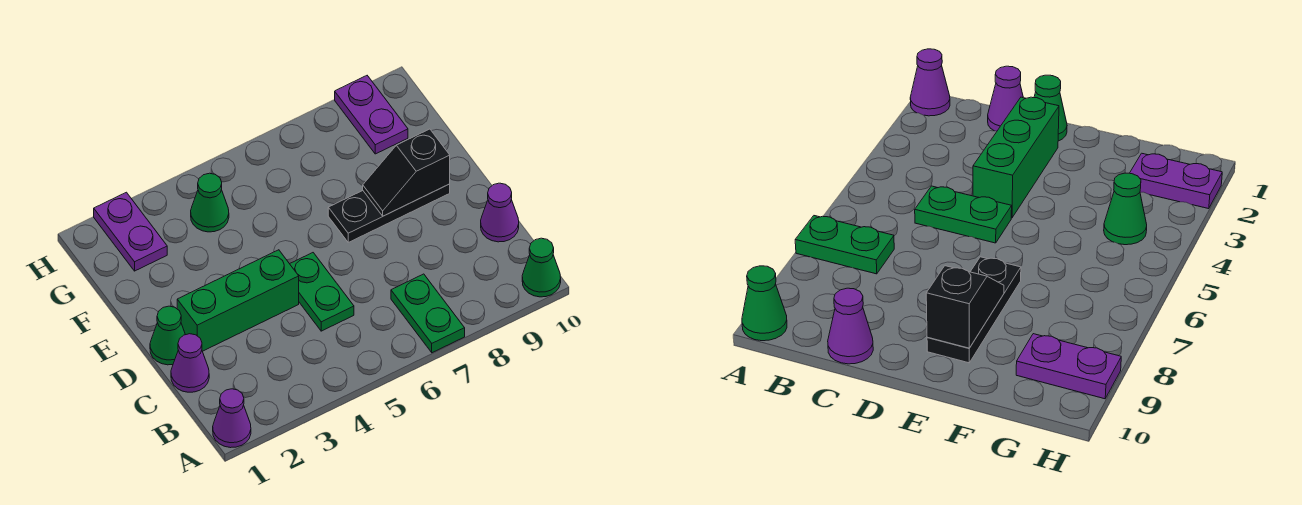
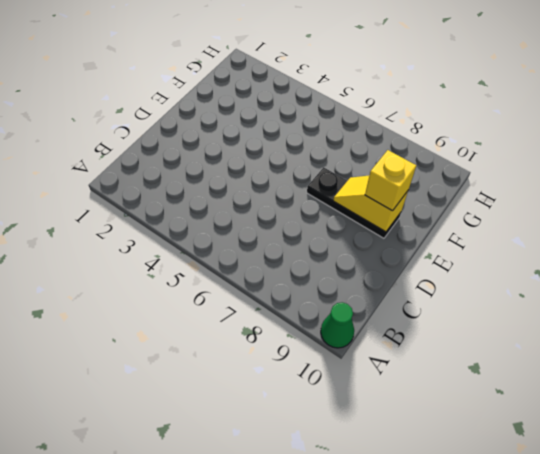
yellow 1x2 slope [333,176,408,232] -> black 1x2 slope [363,129,450,216]
yellow 1x1 brick [365,150,416,211] -> none
none -> purple 1x1 cone [213,389,251,448]
none -> green 1x2 plate [391,274,465,353]
none -> purple 1x1 cone [171,334,209,392]

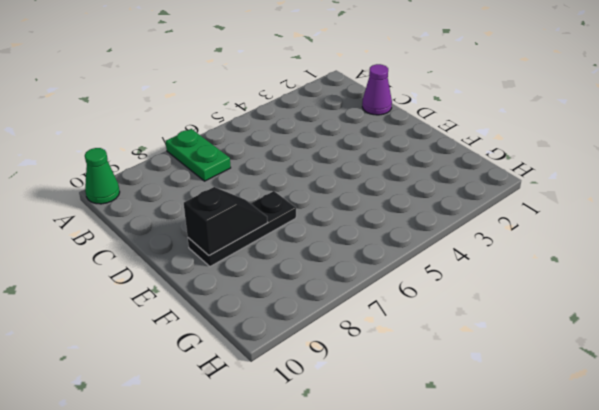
none -> purple 1x1 cone [213,389,251,448]
none -> green 1x2 plate [290,253,354,331]
none -> purple 1x1 cone [481,183,519,242]

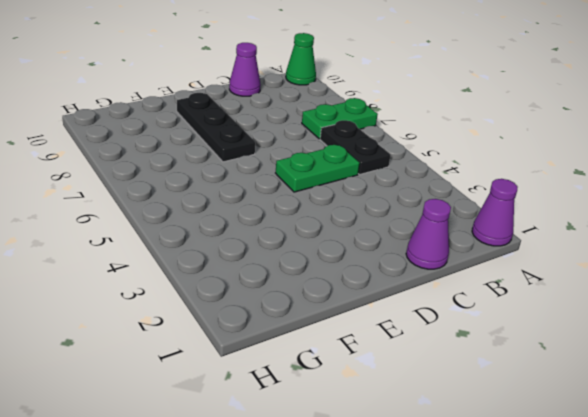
black 1x2 plate [320,120,390,175] -> none
none -> green 1x1 cone [150,306,185,365]
none -> green 1x3 brick [177,250,299,351]
none -> purple 1x2 plate [94,192,167,271]

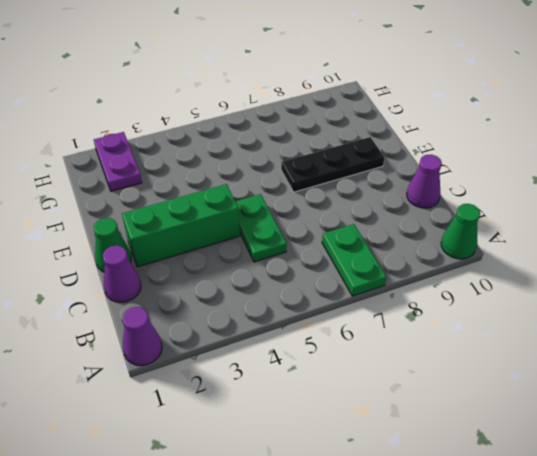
none -> green 1x1 cone [191,173,229,232]
none -> purple 1x2 plate [335,76,408,154]
none -> black 1x2 slope [363,129,450,216]

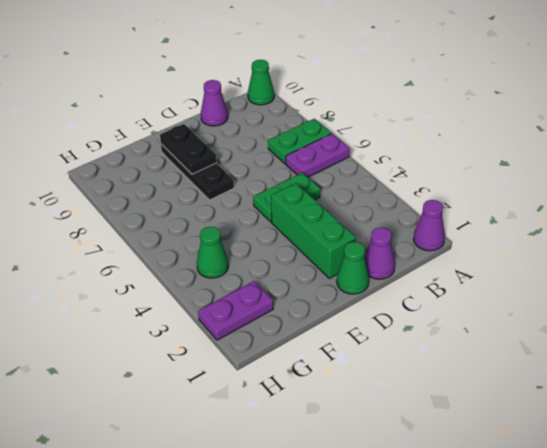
purple 1x2 plate [286,134,350,177] -> purple 1x2 plate moved to [335,76,408,154]
black 1x2 plate [160,124,216,174] -> black 1x2 slope [363,129,450,216]

